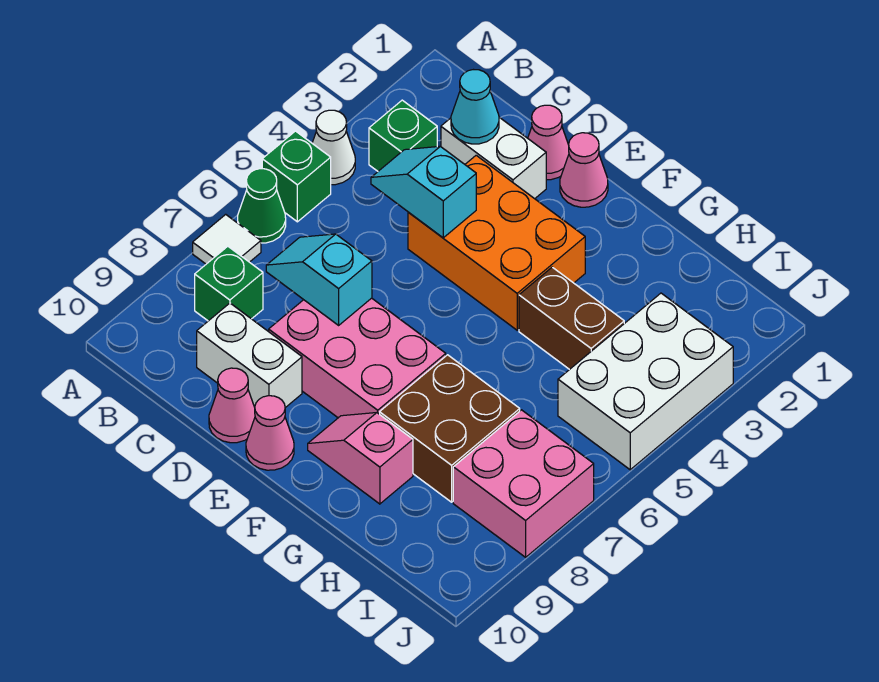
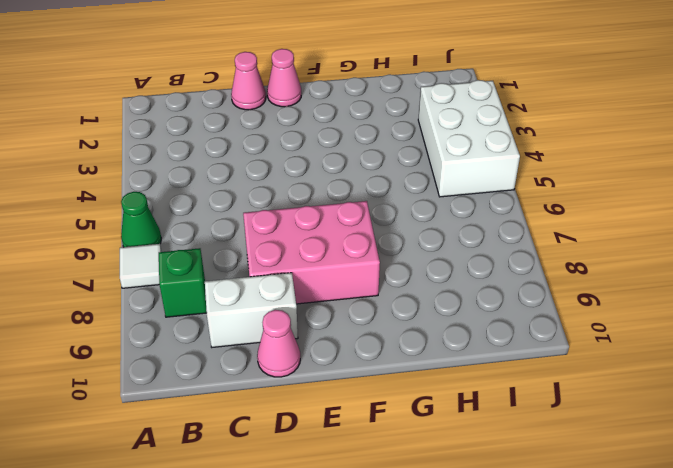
none -> white 1x1 cone [312,110,355,185]
none -> green 1x1 brick [262,131,331,222]
none -> green 1x1 brick [369,100,437,171]

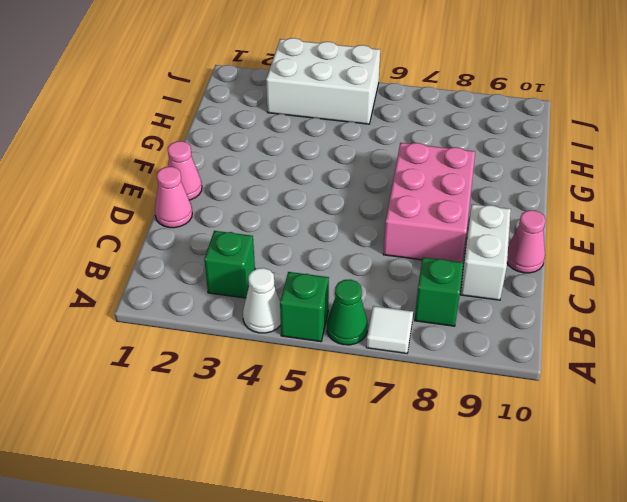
none -> white 1x2 brick [441,117,546,199]
none -> orange 2x3 brick [408,155,585,330]
none -> pink 1x1 cone [246,396,294,470]

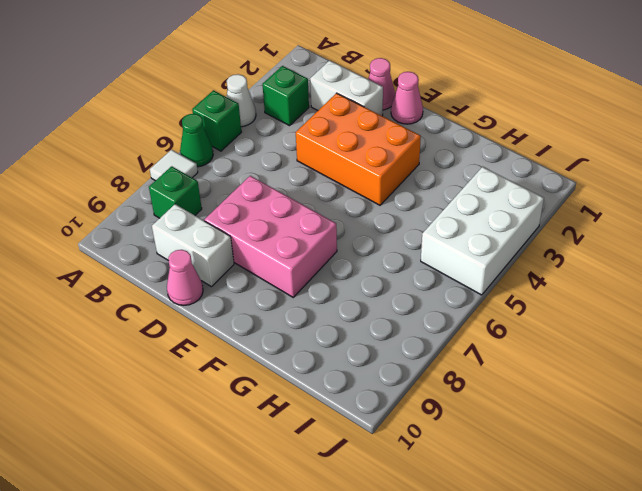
none -> pink 1x1 cone [246,396,294,470]
none -> pink 1x2 slope [308,413,413,504]
none -> brown 1x2 brick [519,267,624,370]

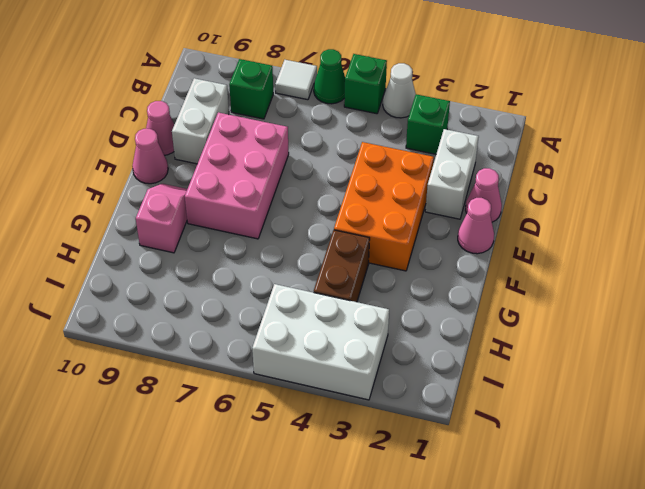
none -> brown 2x2 brick [380,355,520,502]
none -> pink 2x2 brick [453,410,594,557]
none -> cyan 1x1 cone [451,70,499,144]

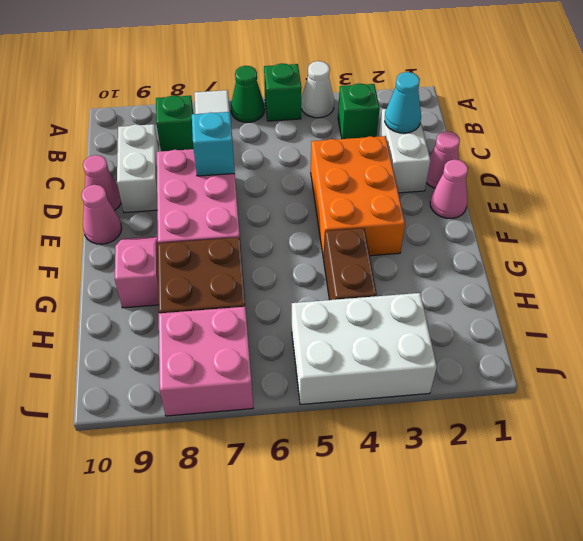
none -> cyan 1x2 slope [371,146,476,238]

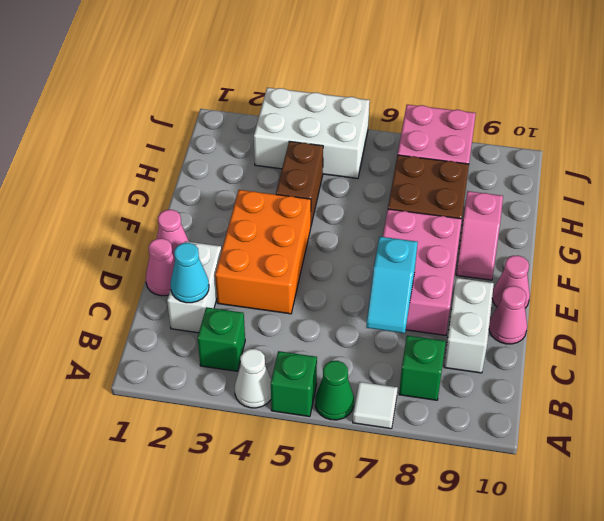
none -> cyan 1x2 slope [371,146,476,238]

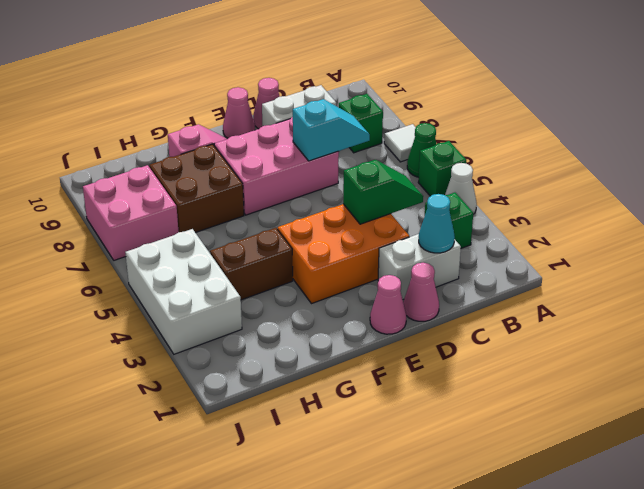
green 1x2 slope [343,160,423,224] -> cyan 1x2 slope [371,146,476,238]

